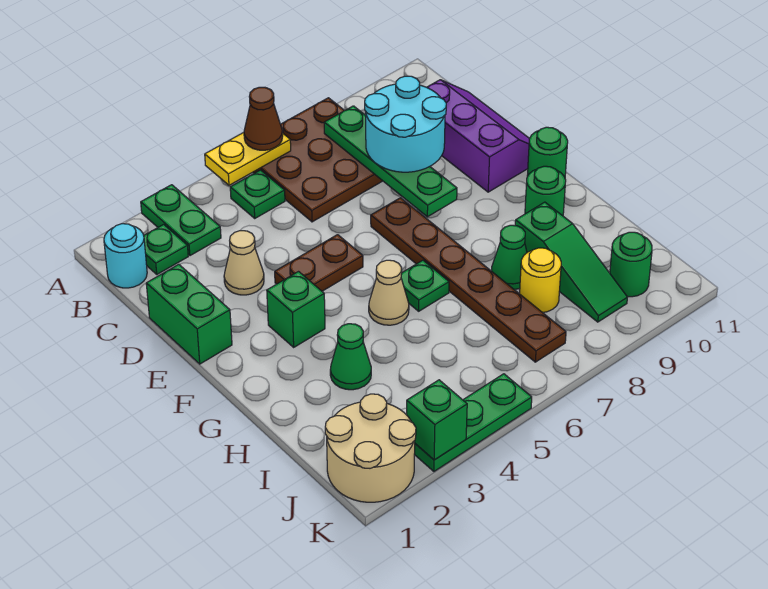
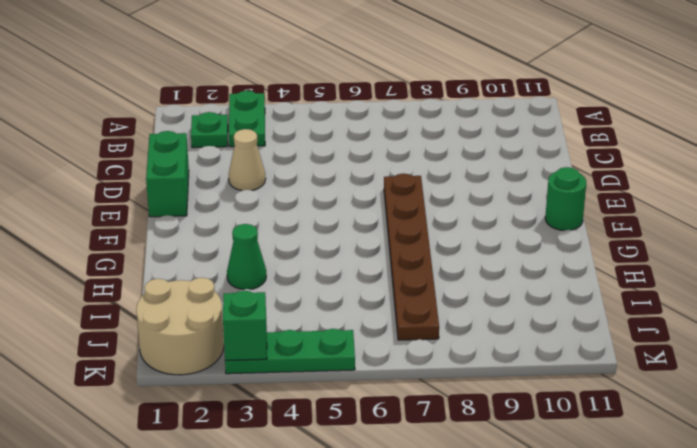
none -> brown 3x3 plate [253,98,382,222]
none -> cyan 1x1 round brick [104,224,147,288]
none -> green 1x1 plate [230,170,285,218]

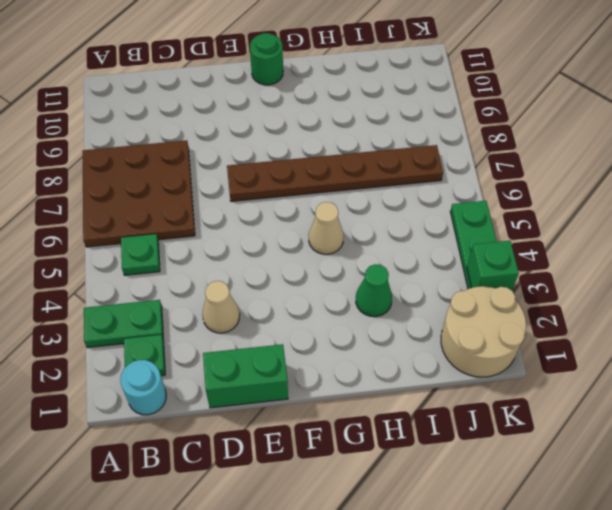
none -> purple 2x3 slope [427,80,529,192]
none -> brown 1x2 plate [275,235,363,291]
none -> green 1x1 brick [267,272,325,347]

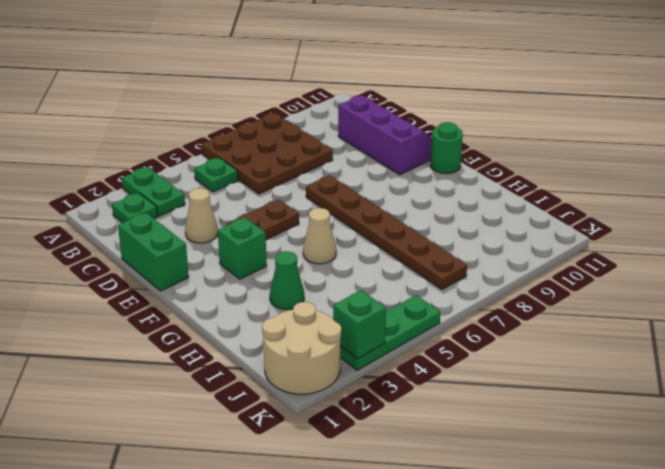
none -> cyan 1x1 round brick [104,224,147,288]
none -> green 1x1 plate [401,260,449,311]
none -> green 1x1 round brick [525,166,566,216]

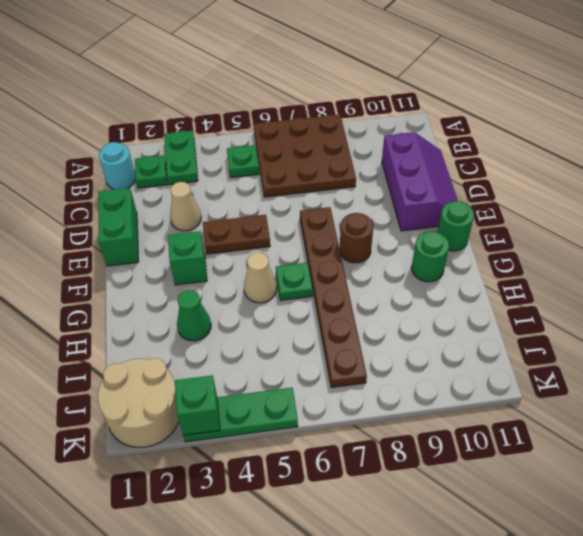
brown 1x1 round brick [340,213,373,263] -> none
none -> green 1x1 cone [492,225,527,290]
none -> green 1x3 slope [515,202,627,322]
none -> yellow 1x1 round brick [520,248,561,313]

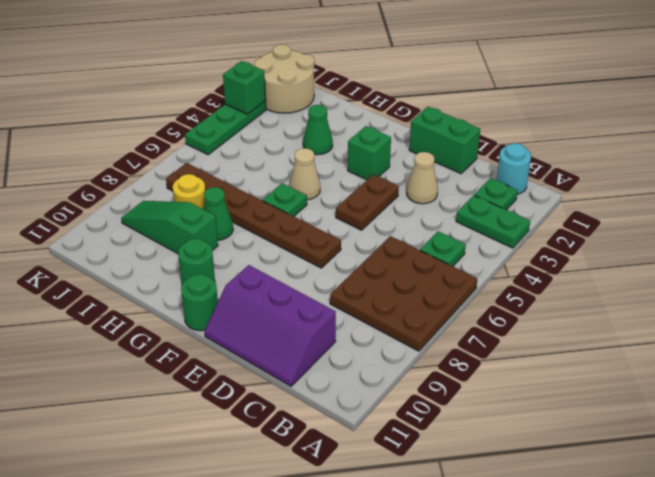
none -> green 1x1 round brick [610,232,652,297]
none -> yellow 1x2 plate [205,133,291,185]
none -> green 1x4 plate [324,106,457,217]

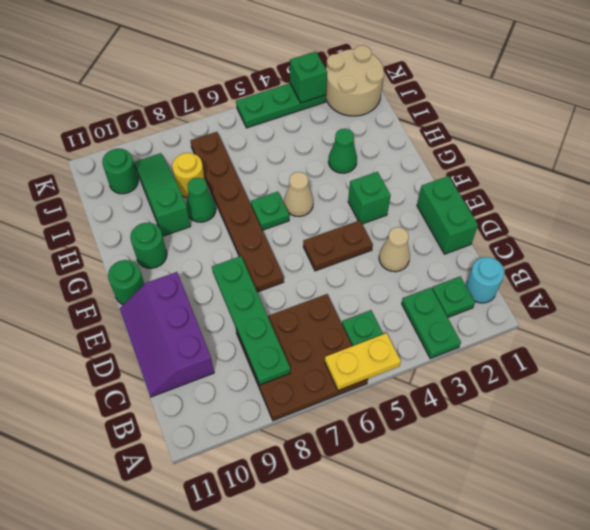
none -> brown 1x1 cone [244,87,283,150]
none -> cyan 2x2 round brick [365,76,446,172]

